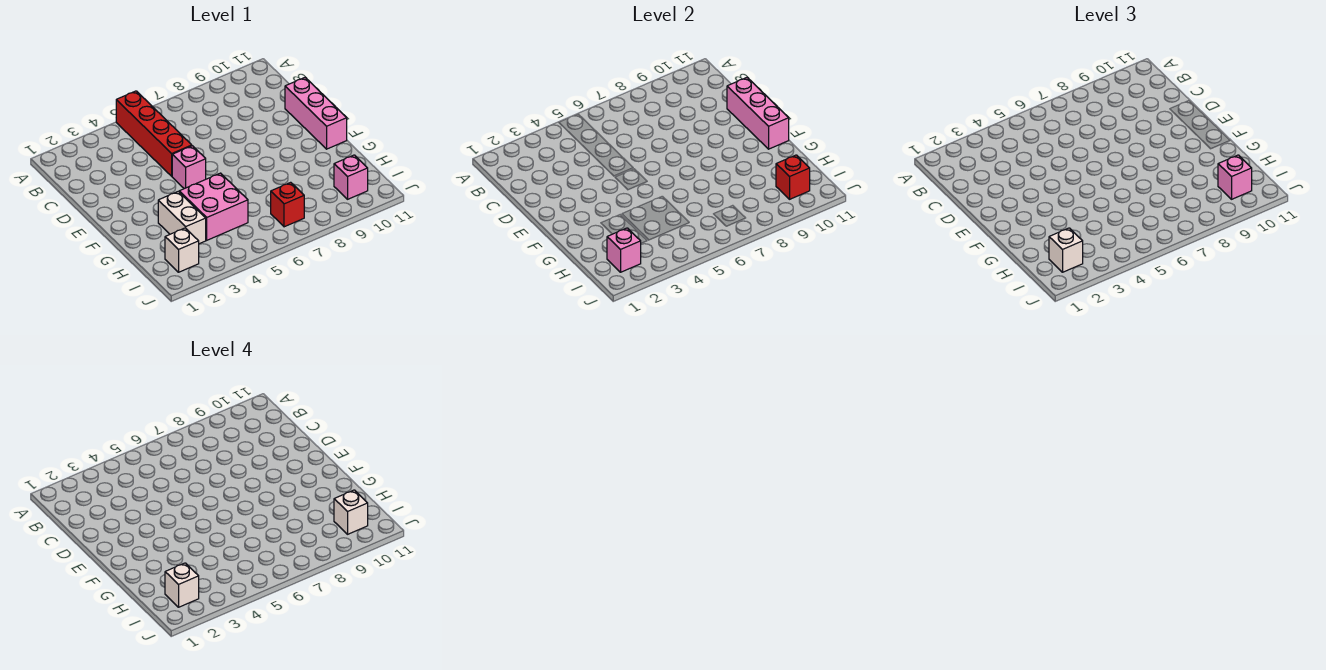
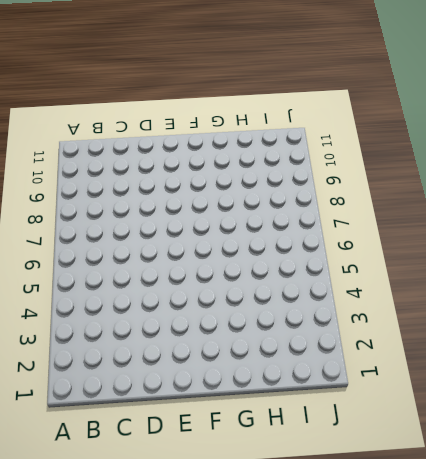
none -> red 1x4 brick [116,91,192,176]
none -> pink 1x3 brick [285,78,347,149]
none -> pink 1x1 brick [172,146,206,189]

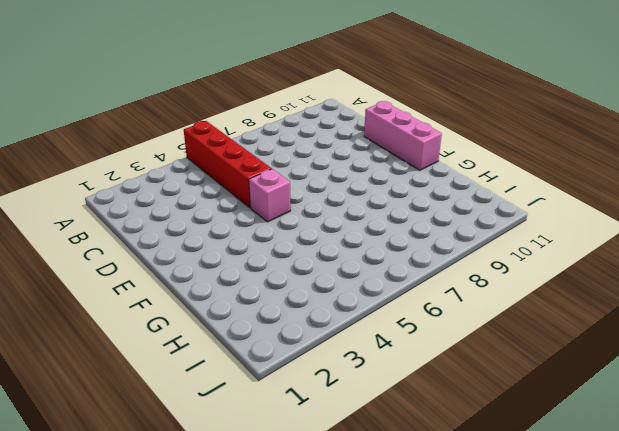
none -> white 1x2 brick [158,192,206,244]
none -> pink 2x2 brick [179,173,248,240]
none -> white 1x1 brick [165,228,199,272]

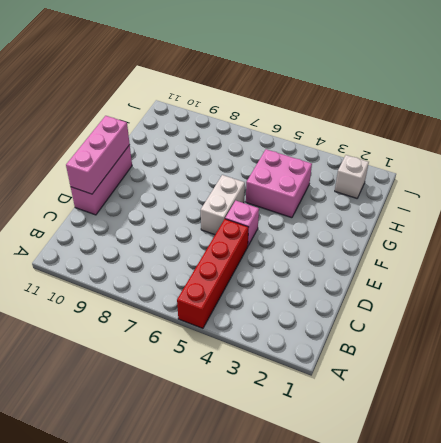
white 1x2 brick [201,175,245,235] -> white 1x2 brick moved to [158,192,206,244]
none -> red 1x1 brick [271,182,304,227]
none -> pink 1x1 brick [334,155,368,199]
none -> pink 1x1 brick [607,228,641,272]

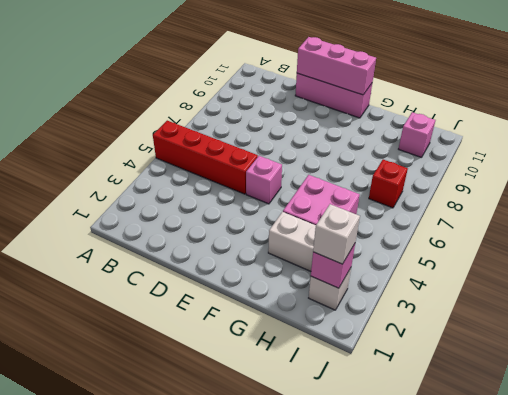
none -> red 1x1 brick [776,155,810,199]
none -> pink 1x1 brick [1218,155,1252,199]
none -> white 1x1 brick [165,563,199,607]

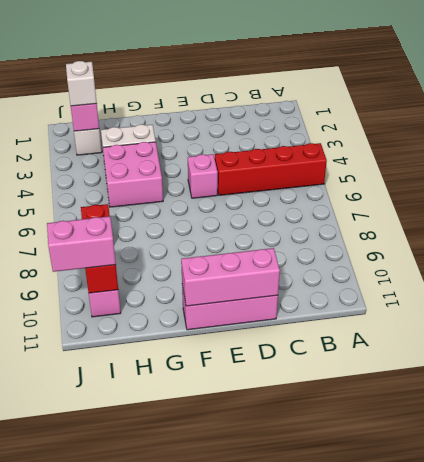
pink 1x2 brick [47,216,116,272] -> pink 1x1 brick [1218,155,1252,199]
none -> white 1x1 brick [165,563,199,607]
none -> white 1x1 brick [334,490,368,534]

